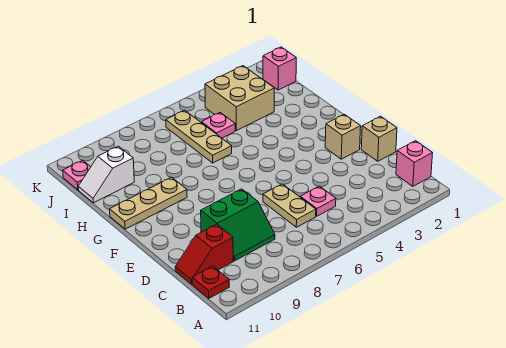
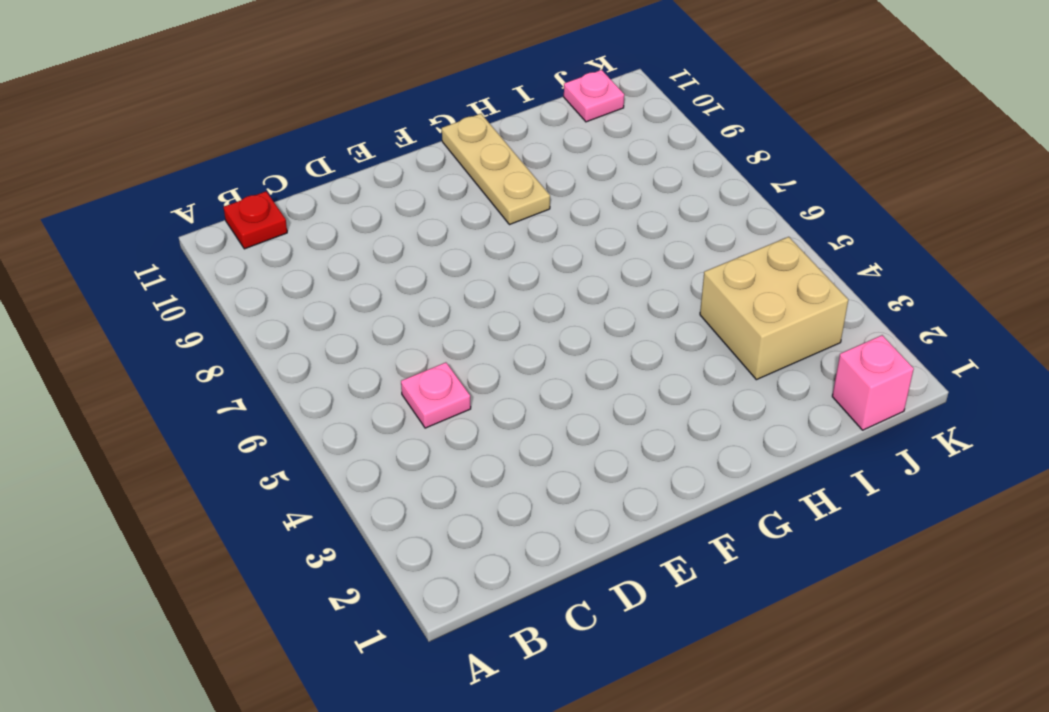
none -> pink 1x1 brick [396,141,433,186]
none -> tan 1x2 plate [263,184,316,227]
none -> green 2x2 slope [201,189,275,261]

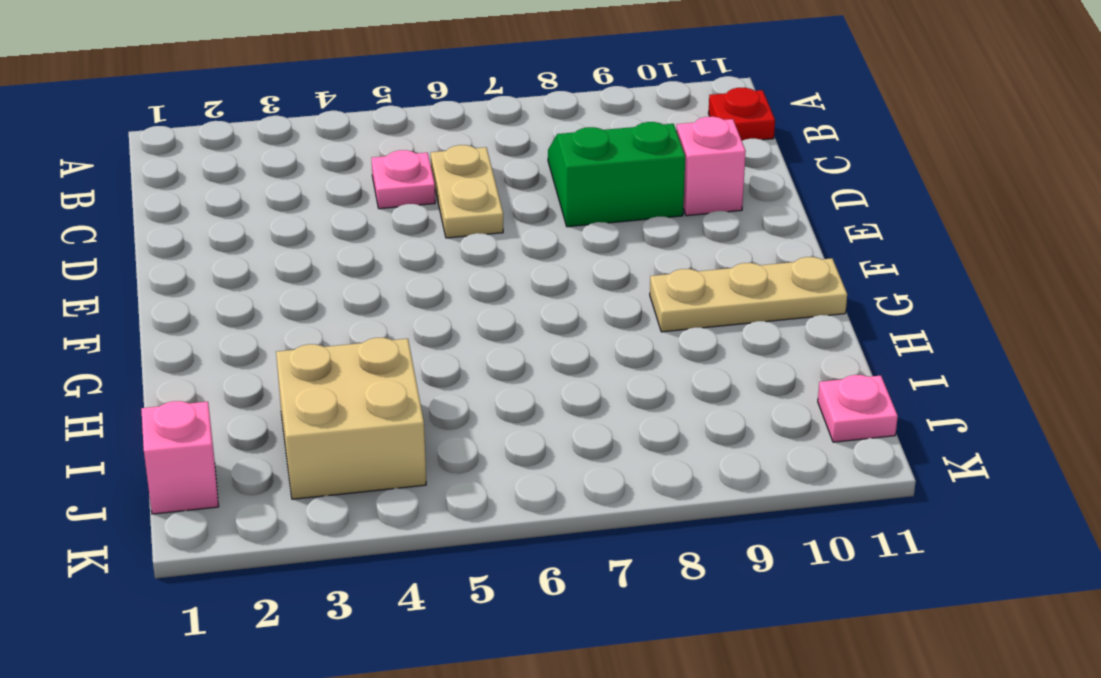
pink 1x1 brick [677,117,746,216] -> pink 1x1 brick moved to [396,141,433,186]
none -> red 1x2 slope [175,224,233,284]
none -> tan 1x1 brick [361,116,397,161]
none -> tan 1x1 brick [325,114,361,159]

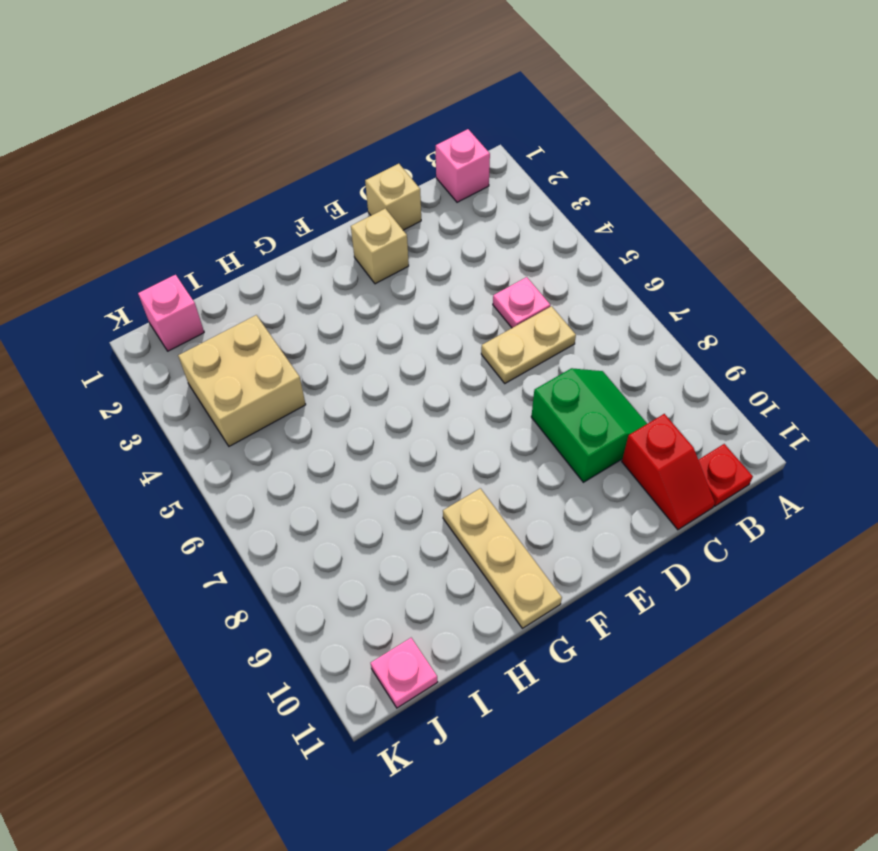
none -> tan 1x3 plate [166,110,232,163]
none -> pink 1x1 plate [201,113,235,138]
none -> white 1x2 slope [78,146,134,203]

